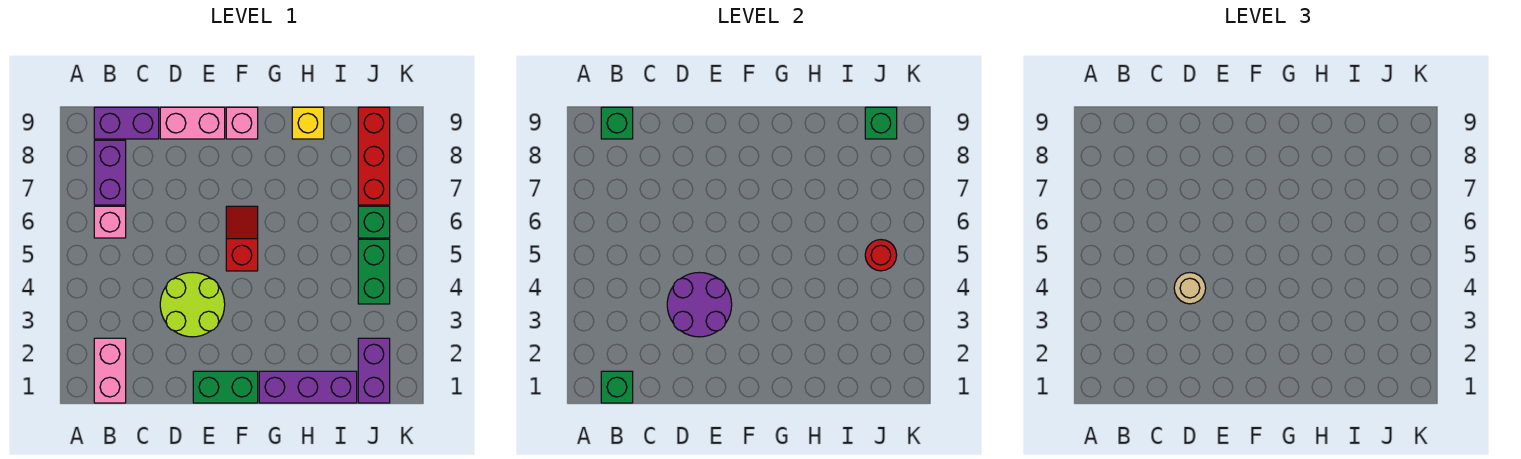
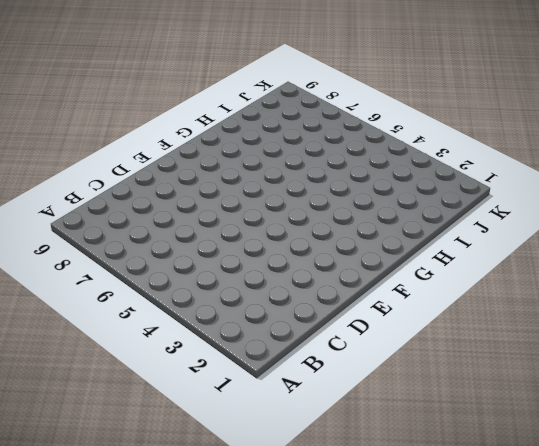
none -> pink 1x2 brick [94,338,126,403]
none -> pink 1x1 brick [94,206,126,238]
none -> purple 1x2 brick [94,140,126,205]

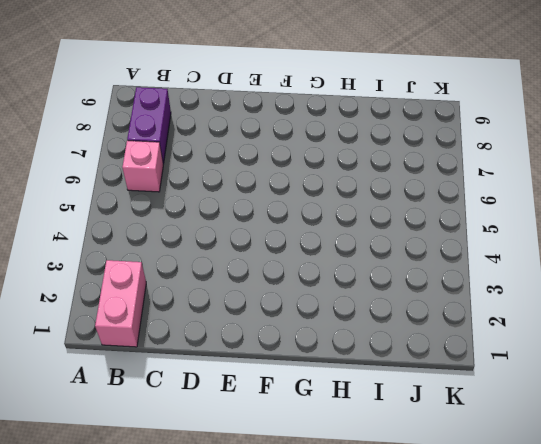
none -> purple 1x2 brick [94,107,159,139]
none -> lime 2x2 round brick [160,272,225,337]
none -> pink 1x2 brick [160,107,225,139]

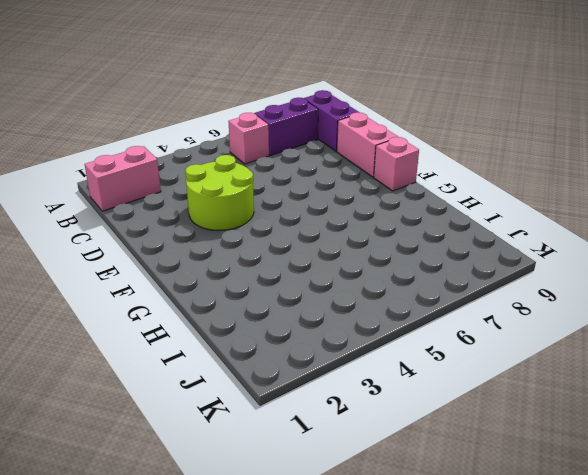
none -> green 1x2 brick [193,371,258,403]
none -> red 1x2 slope [226,206,258,271]
none -> purple 1x3 brick [259,371,357,403]

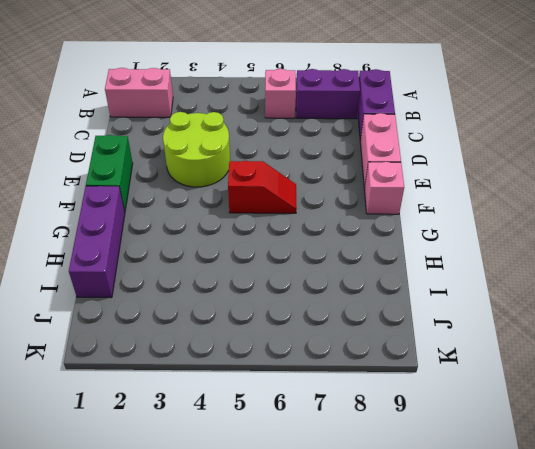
none -> yellow 1x1 brick [292,107,324,139]
none -> purple 1x2 brick [358,338,390,403]
none -> green 1x2 brick [358,239,390,304]

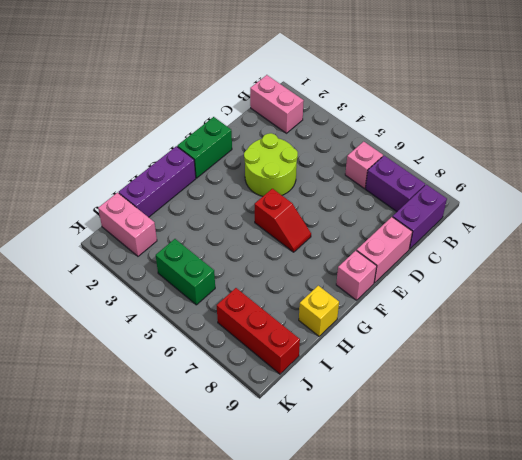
pink 1x2 brick [98,193,157,256] -> purple 1x2 brick [358,338,390,403]
none -> green 1x1 brick [358,206,390,238]
none -> green 1x1 brick [601,371,633,403]
none -> green 1x1 brick [601,107,633,139]

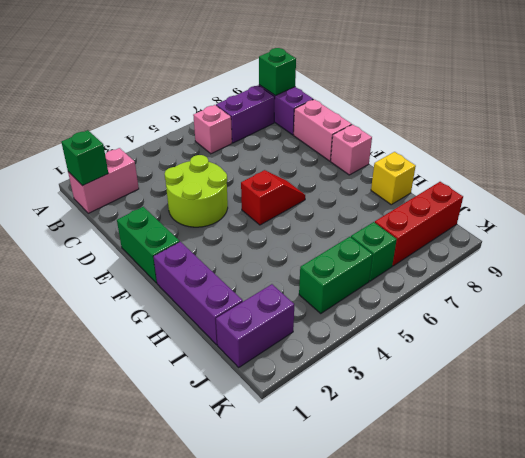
none -> purple 2x2 round brick [667,272,732,337]
none -> red 1x1 round brick [865,240,897,271]
none -> green 1x1 brick [865,107,897,139]

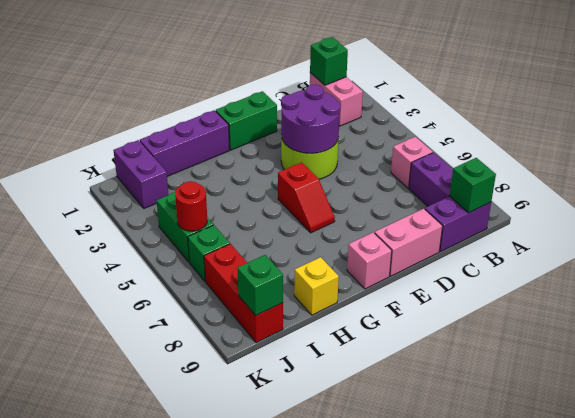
none -> tan 1x1 round brick [1174,273,1206,304]

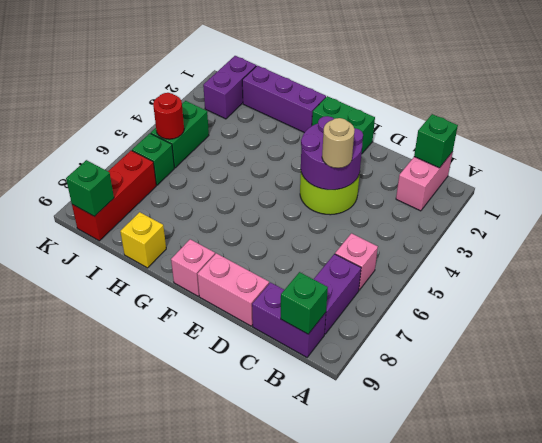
none -> red 1x2 slope [226,206,258,271]

